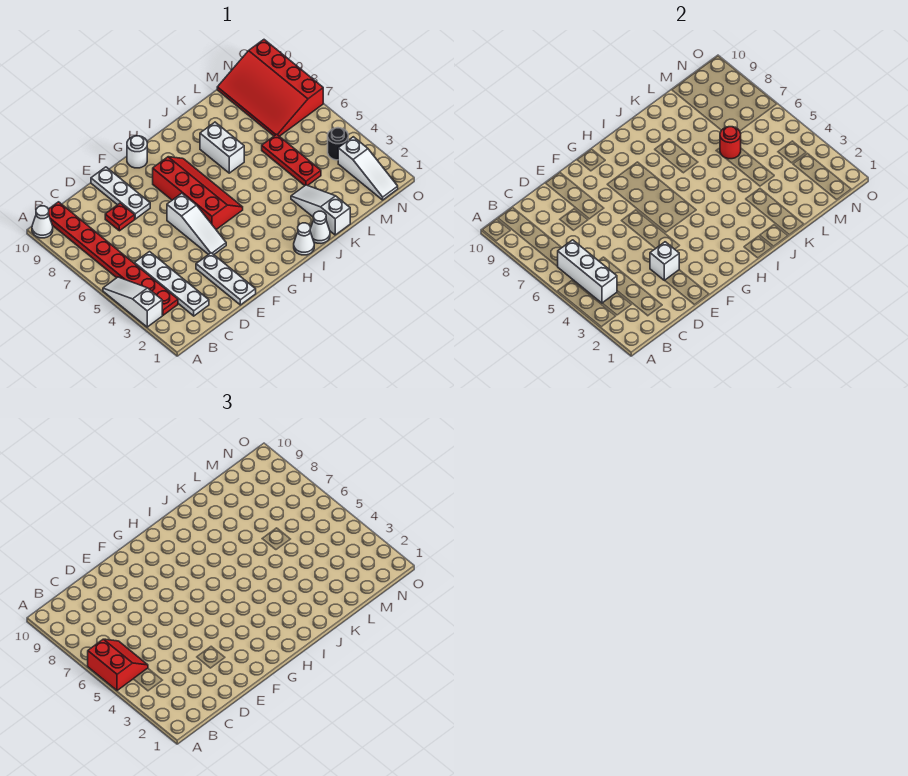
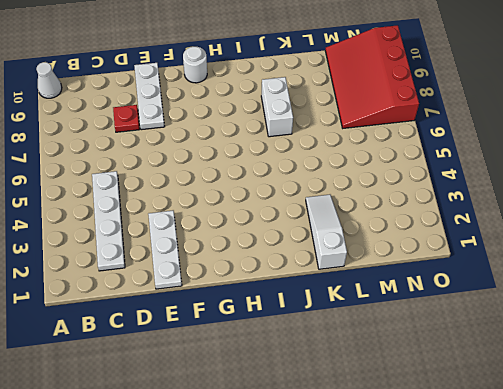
none -> white 1x3 slope [103,277,162,327]
none -> red 1x8 plate [49,202,178,315]
none -> white 1x3 slope [167,193,226,255]

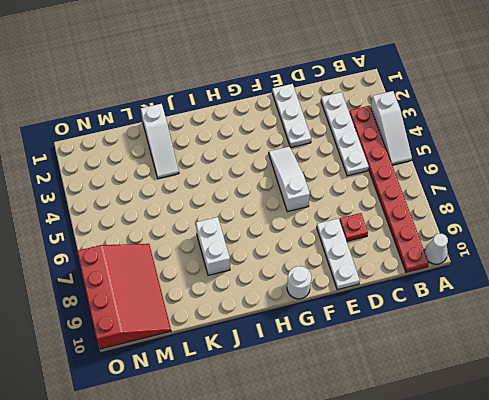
none -> red 2x4 slope [153,157,243,229]
none -> white 1x1 cone [294,223,314,255]
none -> white 1x1 cone [310,211,330,243]

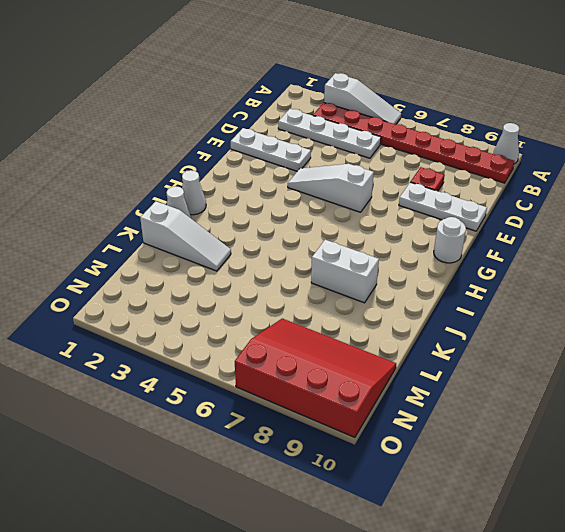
none -> red 2x4 slope [153,157,243,229]
none -> red 1x3 plate [262,134,321,186]
none -> white 1x3 slope [338,137,398,200]

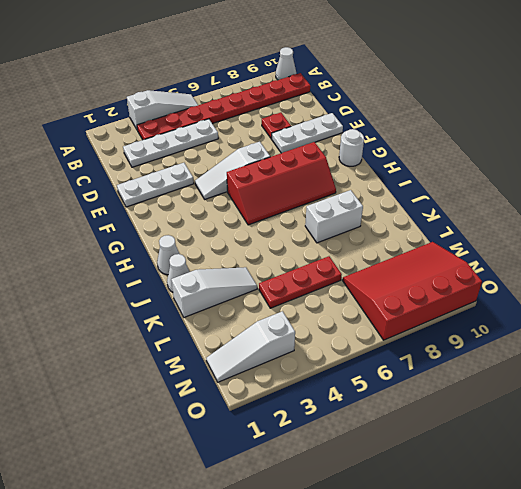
none -> black 1x1 round brick [328,128,348,160]
none -> white 1x3 brick [558,240,617,303]
none -> white 1x1 brick [650,242,679,280]

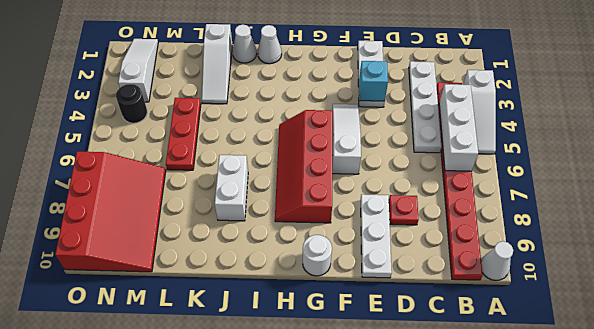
cyan 1x1 brick [359,61,388,101] -> white 1x1 brick [650,242,679,280]
none -> red 1x1 round brick [720,127,741,159]
none -> red 2x2 slope [88,639,148,691]

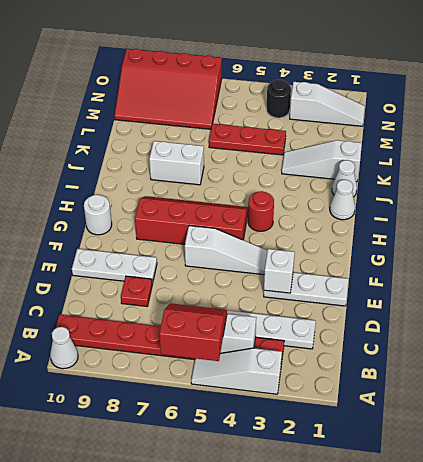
red 1x1 round brick [248,191,274,231] -> red 1x1 round brick moved to [720,127,741,159]

